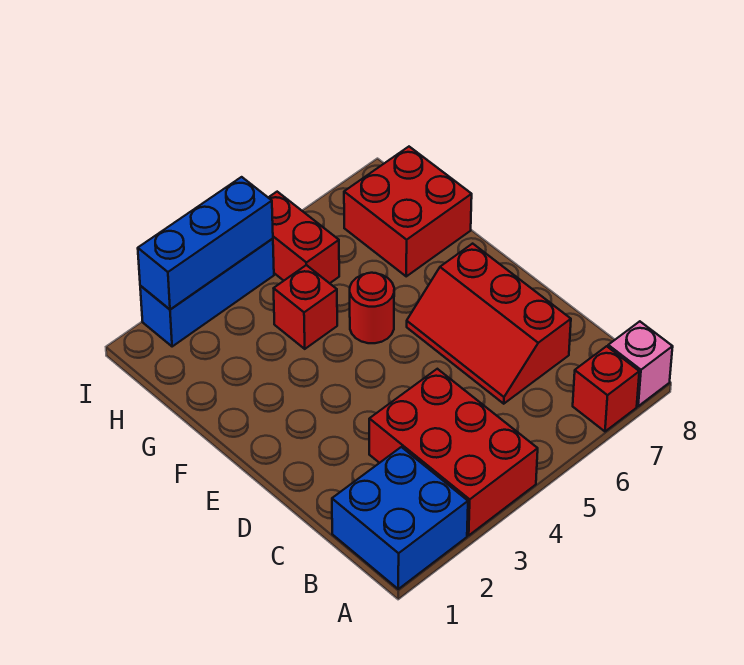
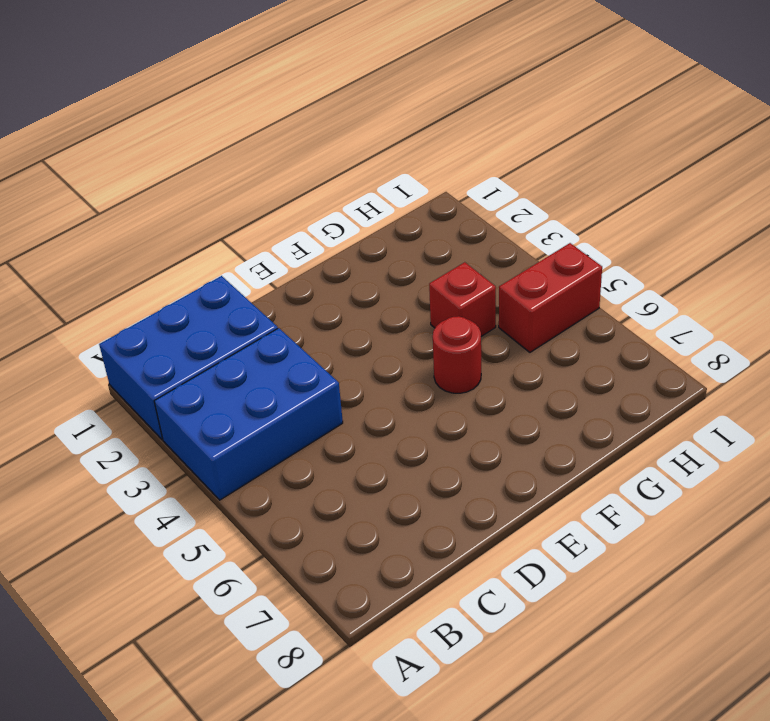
blue 2x3 brick [99,276,278,439] -> blue 2x2 brick [332,447,468,589]
blue 2x3 brick [154,328,343,500] -> red 2x3 brick [369,369,538,535]
none -> red 1x1 brick [573,346,639,431]
none -> pink 1x1 brick [608,321,673,406]

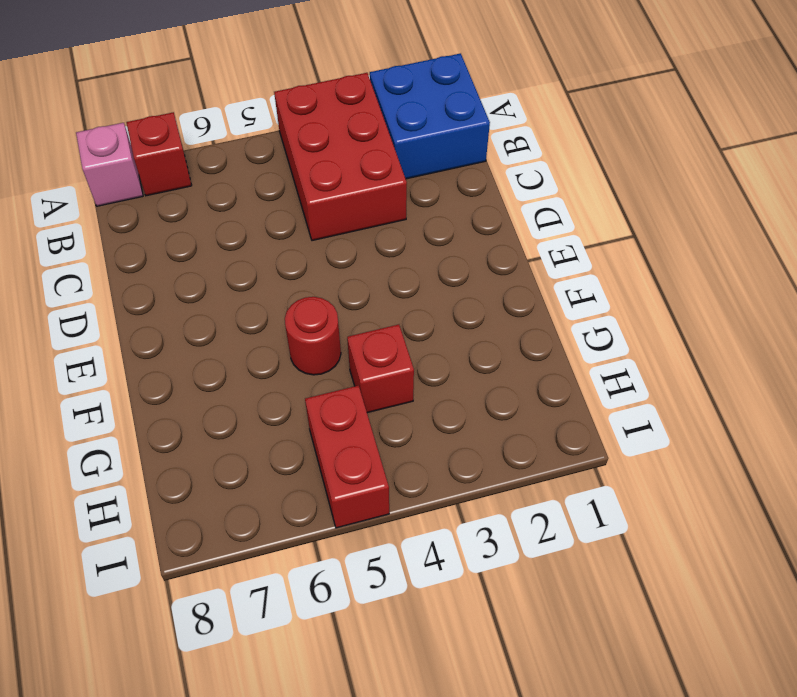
none -> red 2x3 slope [407,244,571,404]
none -> red 2x2 brick [344,147,472,276]

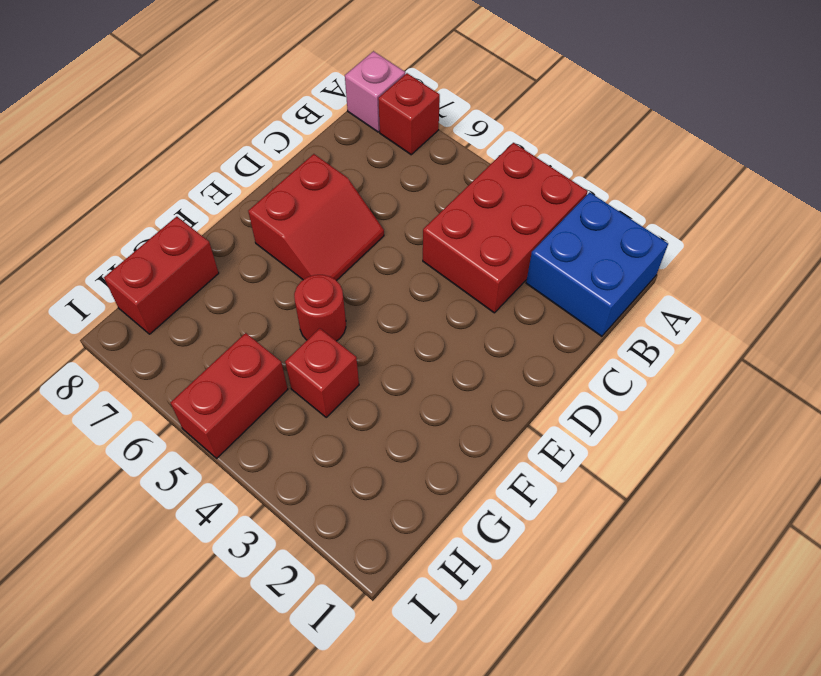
red 2x2 slope [248,154,384,281] -> red 2x3 slope [407,244,571,404]
red 1x2 brick [104,216,219,334] -> red 2x2 brick [344,147,472,276]
none -> blue 1x3 brick [140,239,274,347]
none -> blue 1x3 brick [138,177,273,310]

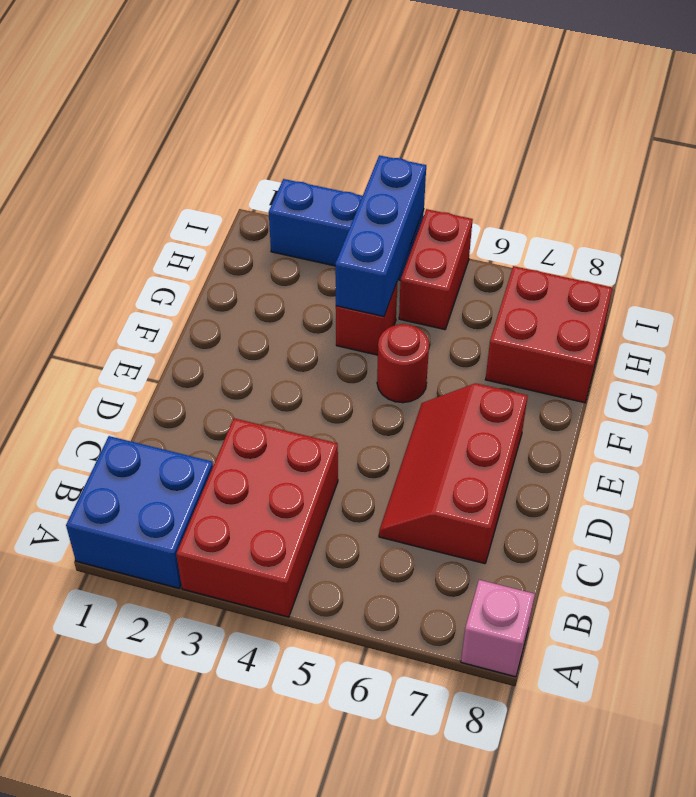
blue 1x3 brick [335,155,426,316] -> blue 1x3 brick turned to [138,177,273,310]
none -> red 1x1 brick [573,346,639,431]

